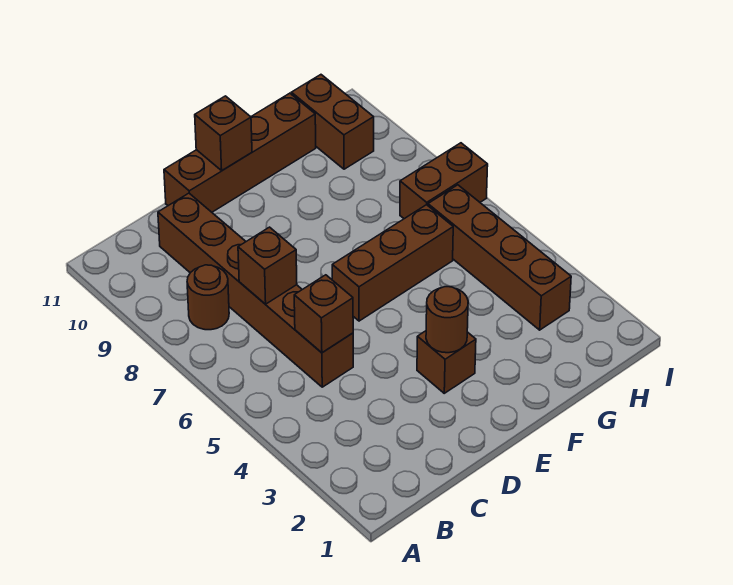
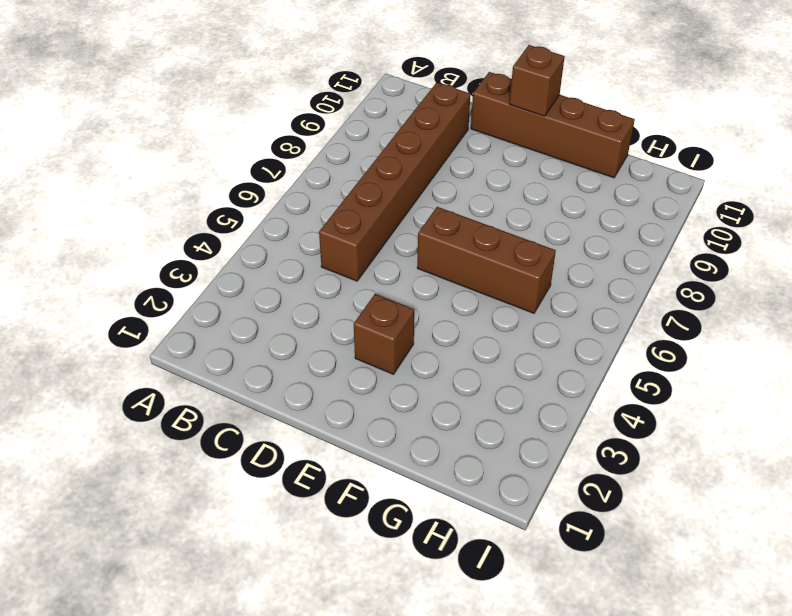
none -> brown 1x1 round brick [187,265,229,330]
none -> brown 1x4 brick [428,185,571,330]
none -> brown 1x2 brick [400,143,488,219]

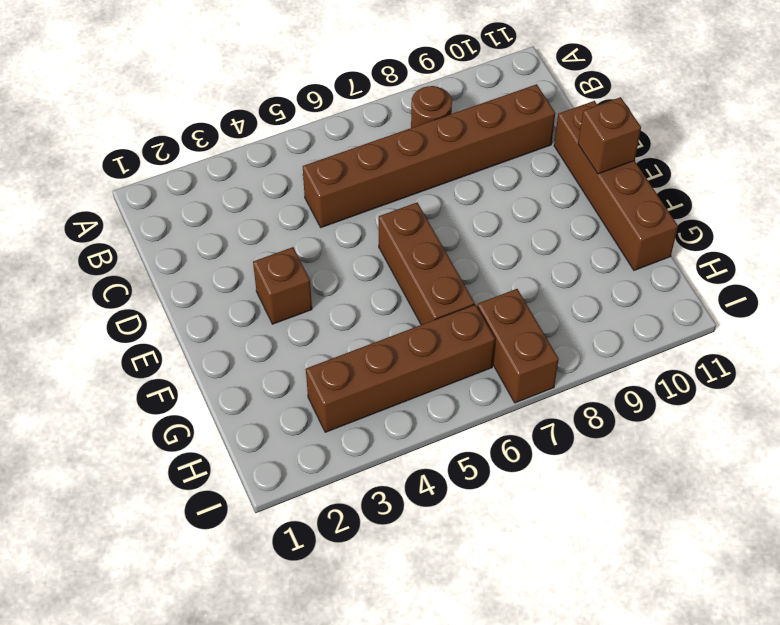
none -> brown 1x2 brick [291,75,374,169]
none -> brown 1x1 brick [294,275,353,353]
none -> brown 1x1 brick [238,227,297,304]

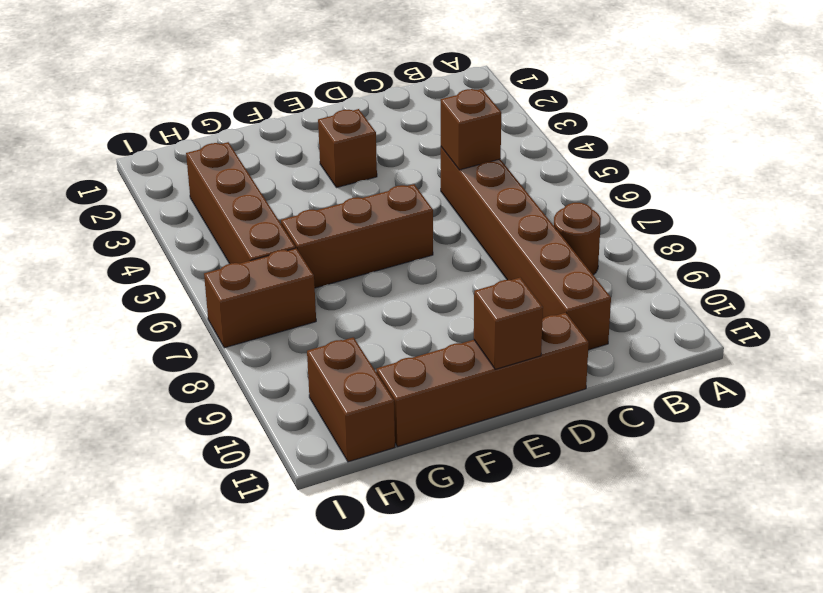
none -> brown 1x1 brick [238,227,297,304]
none -> brown 1x1 round brick [426,287,469,353]

